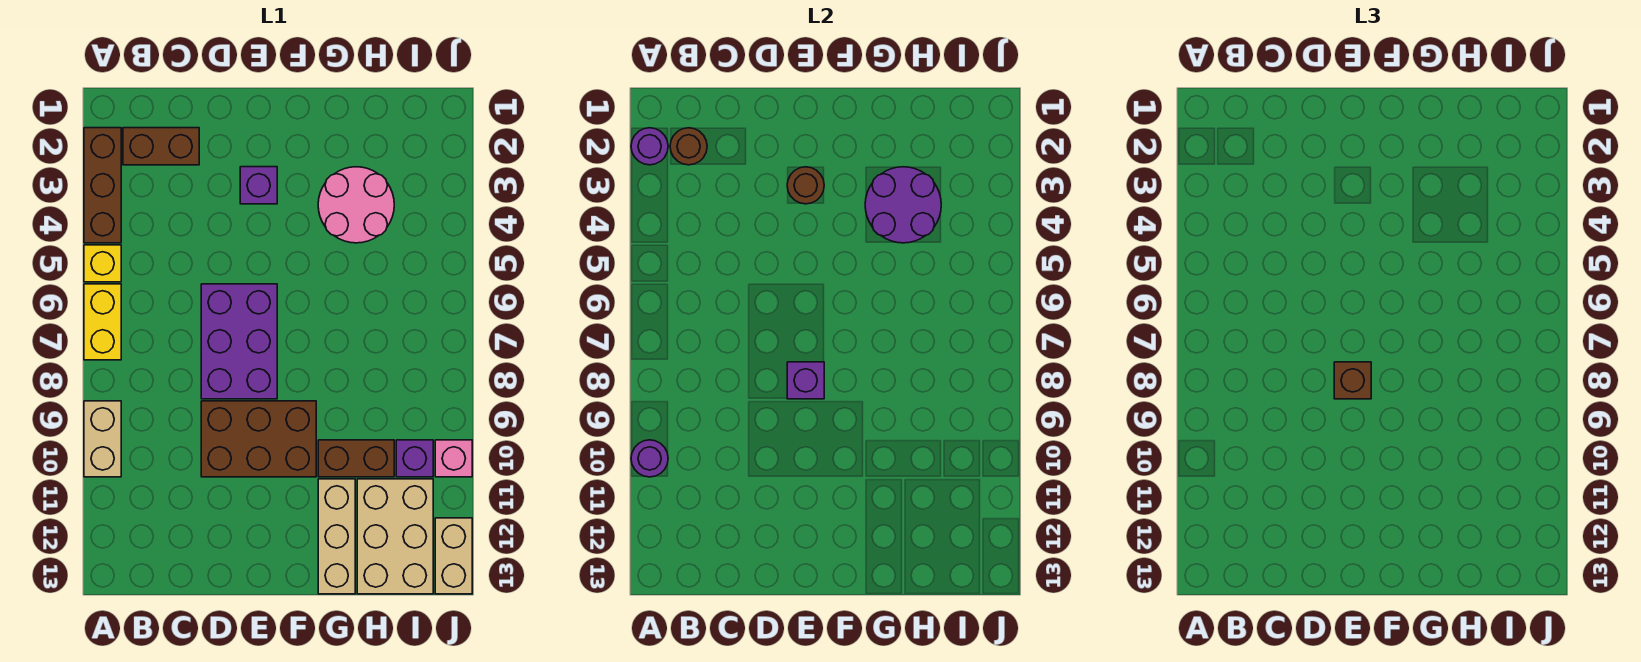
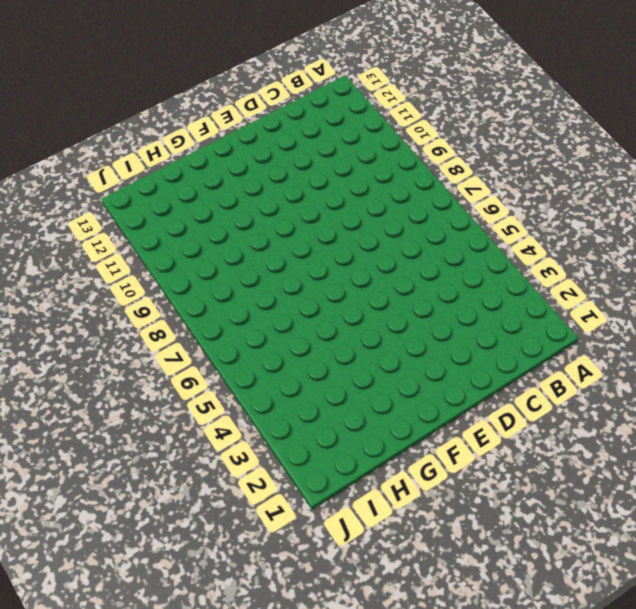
none -> brown 1x3 brick [84,128,121,243]
none -> yellow 1x1 brick [84,245,121,282]
none -> yellow 1x2 brick [84,284,121,360]

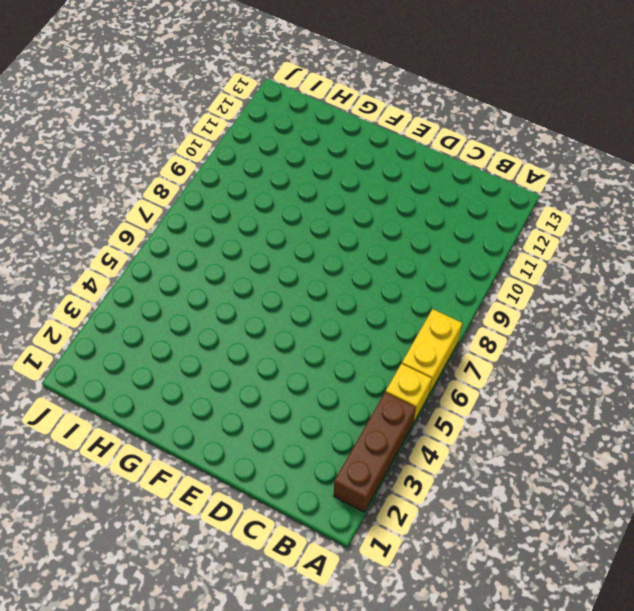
none -> tan 1x2 brick [84,401,121,477]
none -> brown 1x2 brick [123,128,199,165]
none -> purple 2x3 brick [201,284,277,399]

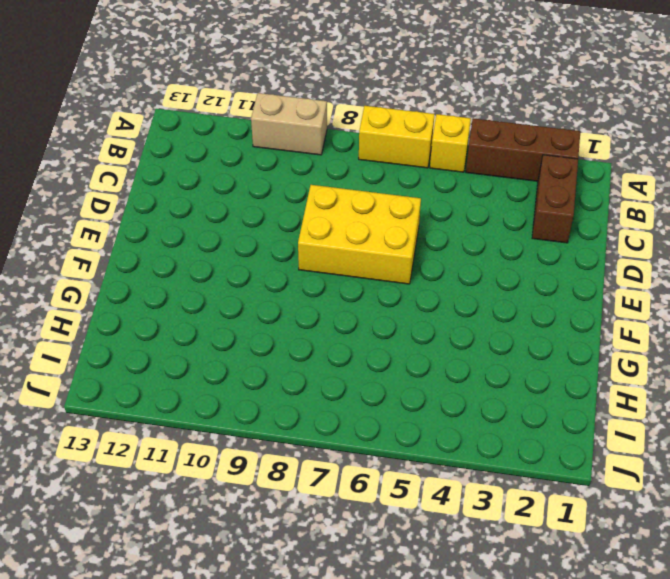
yellow 2x3 brick [298,185,421,284] -> purple 2x3 brick [201,284,277,399]
none -> brown 2x3 brick [201,401,316,477]
none -> purple 1x1 brick [240,167,277,204]
none -> pink 2x2 round brick [318,167,394,243]

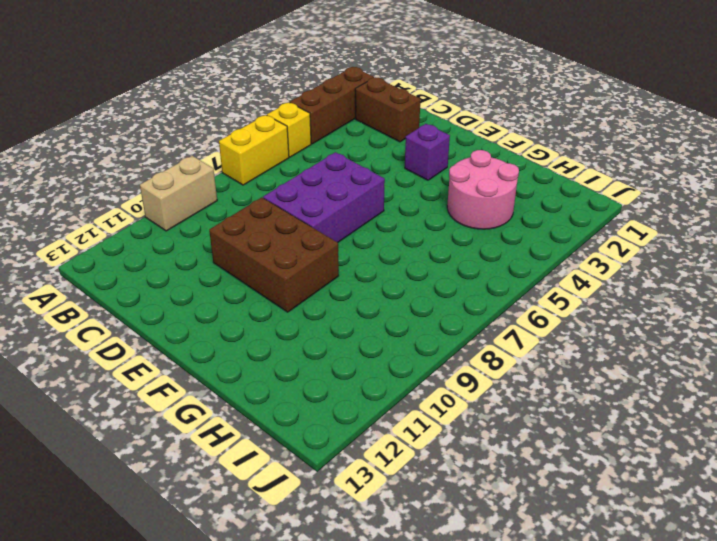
none -> brown 1x2 brick [318,440,394,477]
none -> tan 1x3 brick [318,479,355,594]
none -> tan 2x3 brick [357,479,433,594]

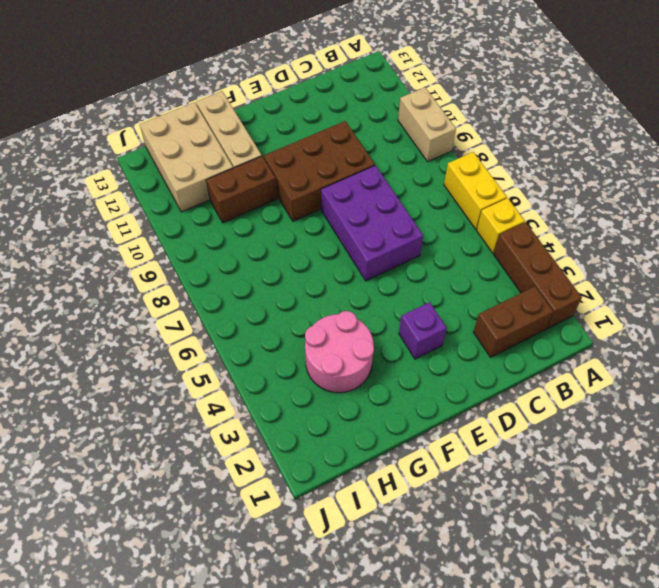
none -> purple 1x1 brick [396,440,433,477]
none -> pink 1x1 brick [435,440,472,477]
none -> tan 1x2 brick [435,518,472,594]

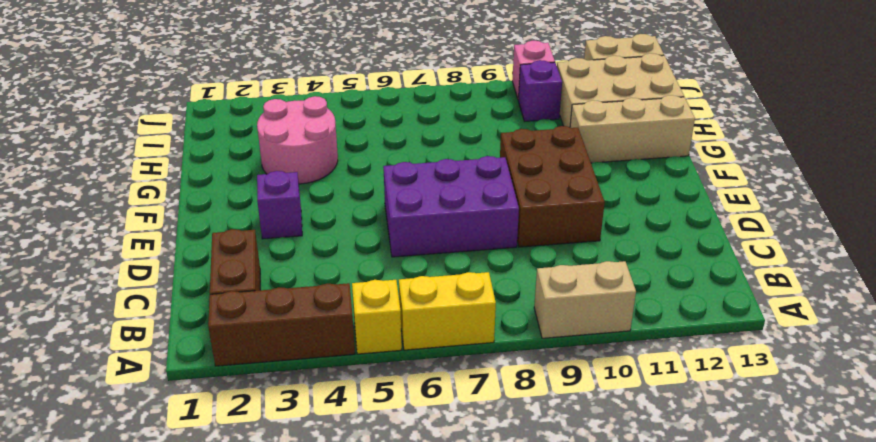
none -> brown 1x2 brick [318,440,394,477]
none -> purple 1x1 round brick [631,128,668,165]
none -> purple 1x1 round brick [631,440,668,477]

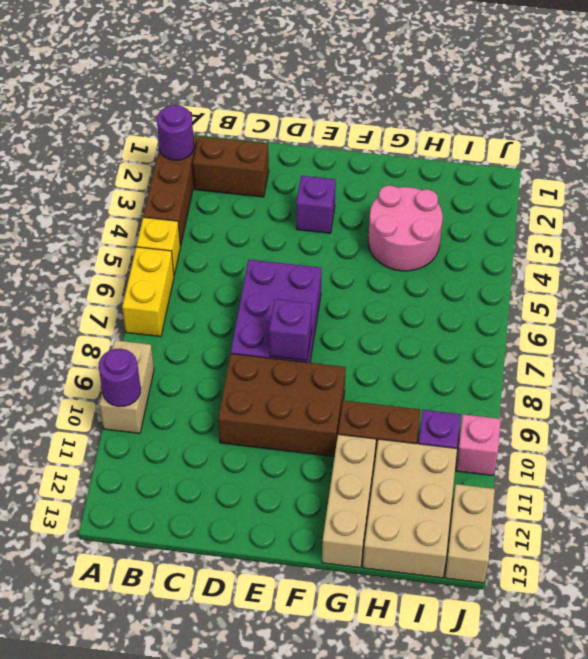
none -> brown 1x1 round brick [670,128,707,165]
none -> brown 1x1 round brick [787,167,824,204]
none -> purple 2x2 round brick [865,167,941,243]

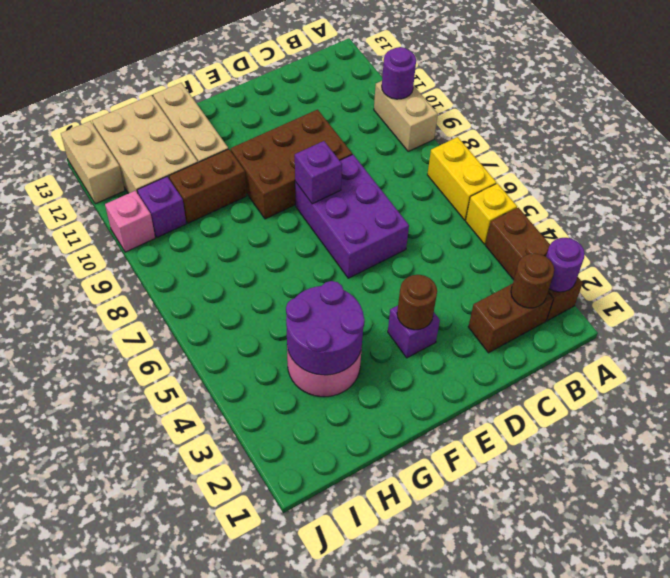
none -> brown 1x1 brick [1334,362,1371,399]

